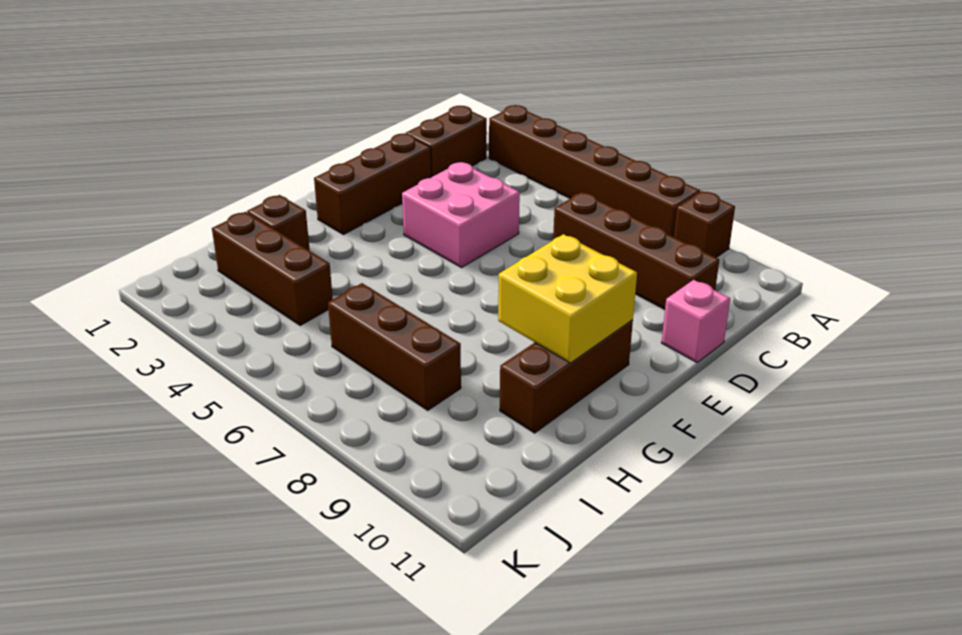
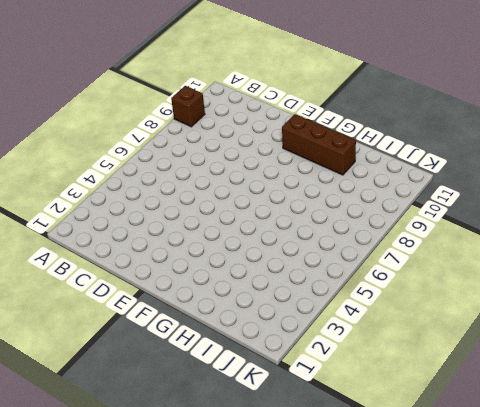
none -> brown 1x6 brick [489,105,700,237]
none -> brown 1x2 brick [406,106,487,177]
none -> brown 1x4 brick [553,192,719,310]

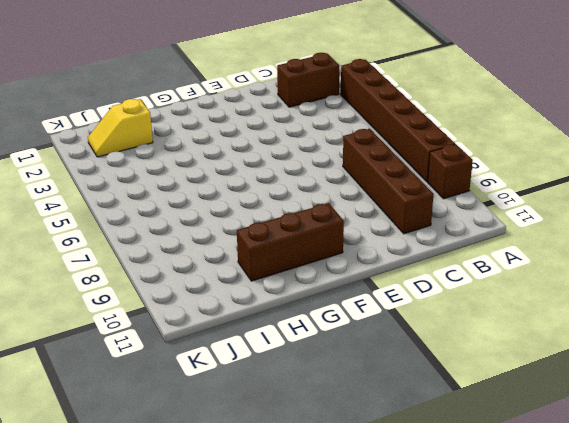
yellow 1x2 slope [88,99,153,157] -> brown 1x3 brick [212,212,333,325]
none -> brown 1x3 brick [314,133,431,235]
none -> pink 2x2 brick [402,162,520,268]
none -> pink 1x1 brick [662,280,730,362]

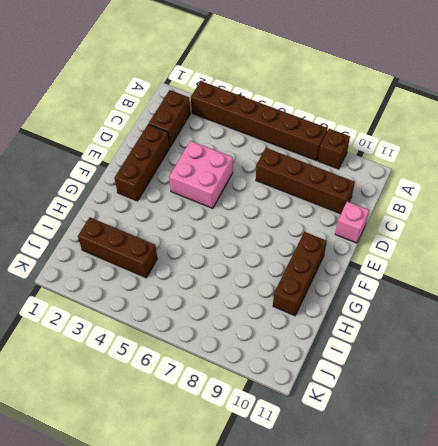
none -> brown 1x1 brick [247,195,310,251]
none -> brown 1x3 brick [328,283,461,410]
none -> yellow 2x2 brick [498,234,637,363]

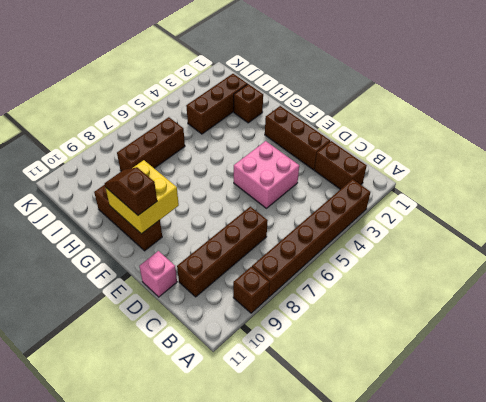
brown 1x2 slope [105,167,157,215] -> none

